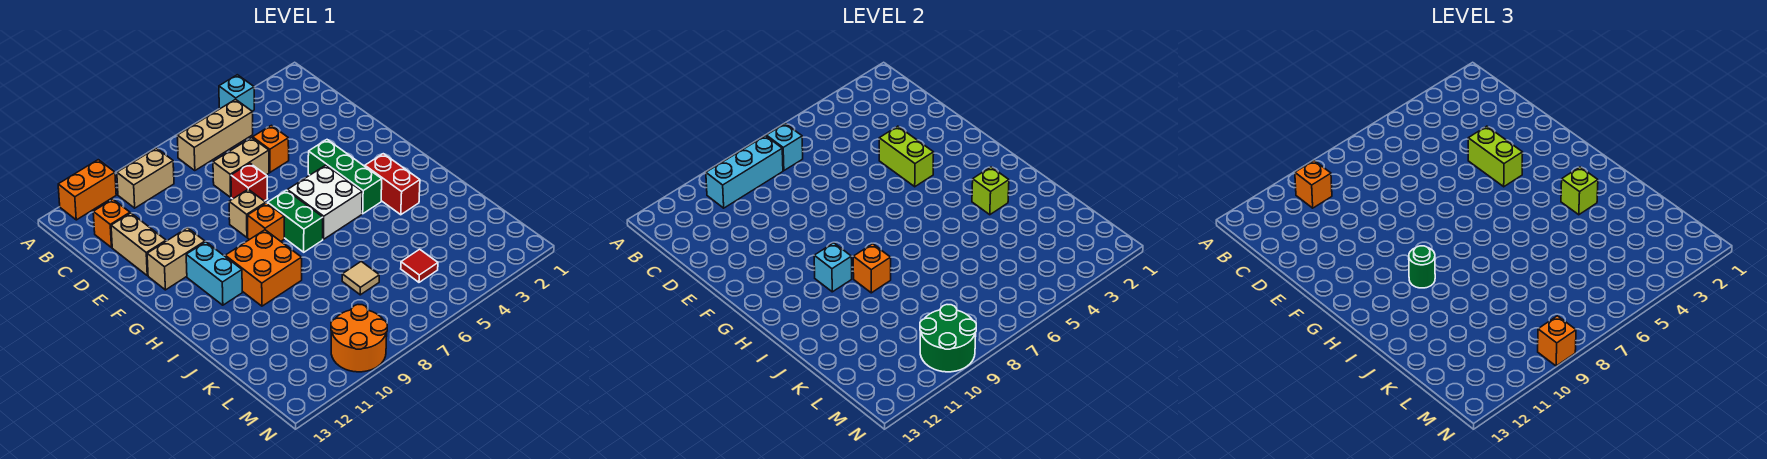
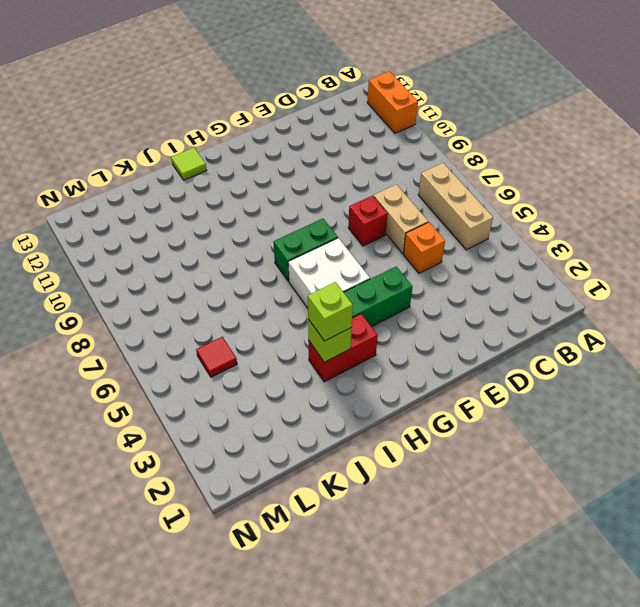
lime 1x1 tile [171,148,207,180] -> none
none -> cyan 1x1 brick [219,75,254,111]
none -> tan 1x2 brick [117,148,174,208]
none -> orange 1x1 brick [93,199,130,247]
none -> tan 1x2 brick [111,213,166,276]

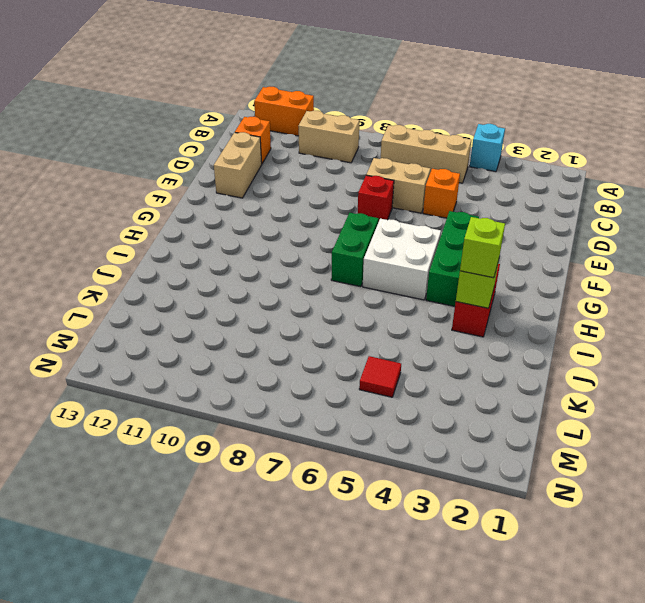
none -> tan 1x1 brick [229,189,266,237]
none -> tan 1x2 brick [147,228,205,290]
none -> orange 1x1 brick [247,203,284,241]
none -> cyan 1x2 brick [186,242,242,305]

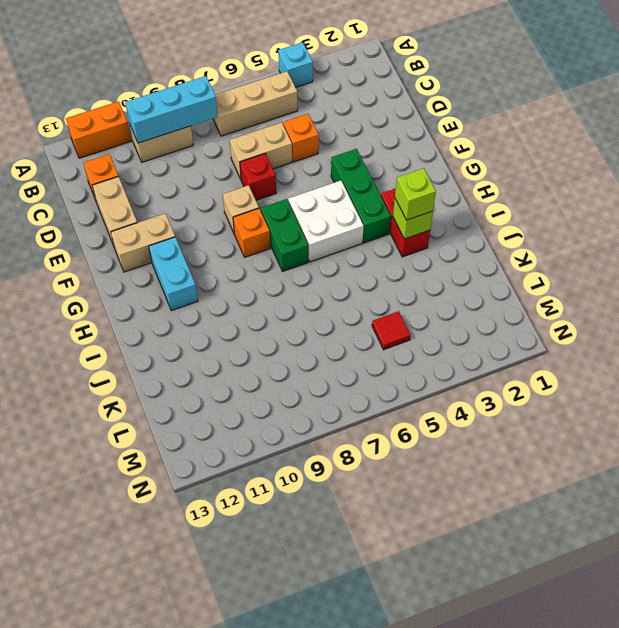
none -> orange 2x2 brick [225,230,302,306]
none -> tan 1x1 tile [342,261,379,295]
none -> orange 2x2 round brick [331,305,387,372]
none -> cyan 1x1 brick [766,124,803,171]

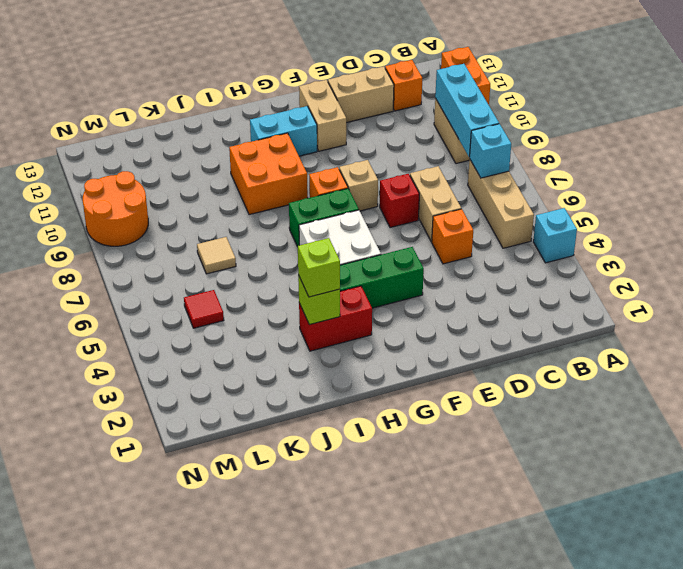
none -> lime 1x2 brick [879,126,934,187]
none -> cyan 1x1 brick [814,243,852,292]
none -> orange 1x1 brick [853,244,891,293]
none -> green 2x2 round brick [920,305,976,372]

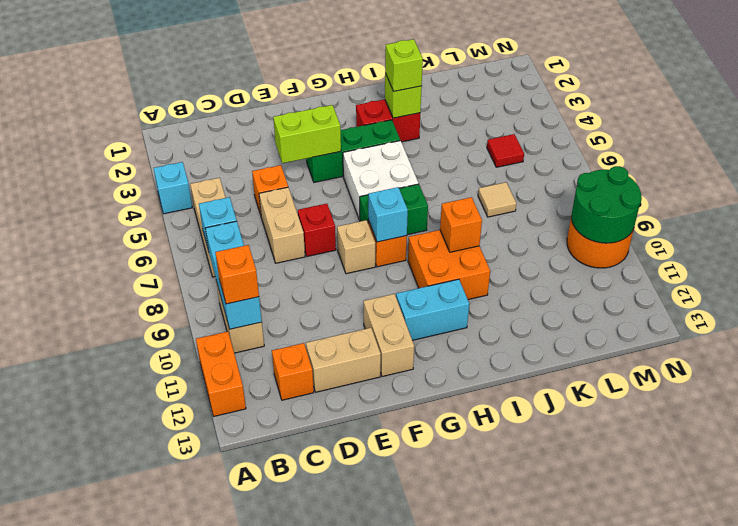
cyan 1x1 brick [368,187,408,242] -> cyan 1x1 brick moved to [814,243,852,292]
none -> lime 1x2 brick [1468,126,1523,187]
none -> green 1x1 round brick [1409,246,1435,288]
none -> orange 1x1 brick [1538,316,1576,366]

